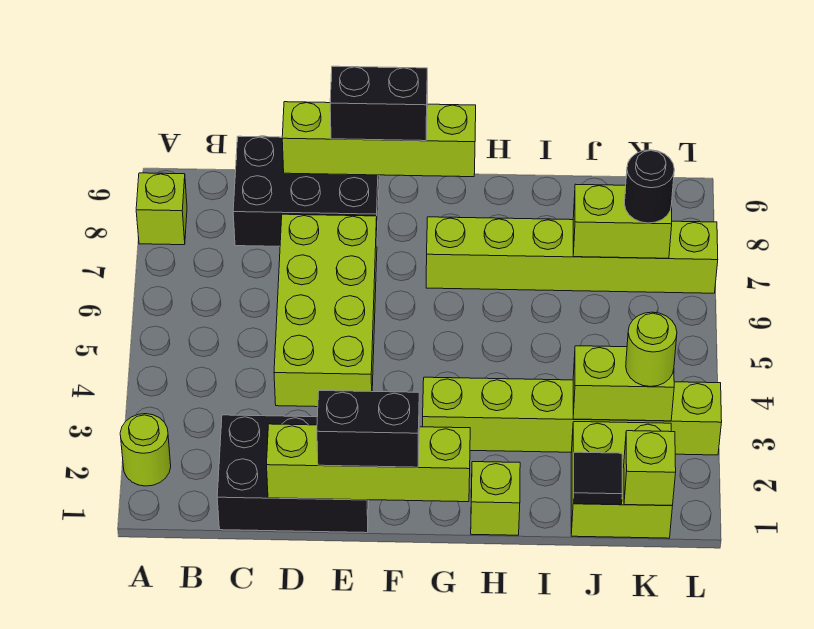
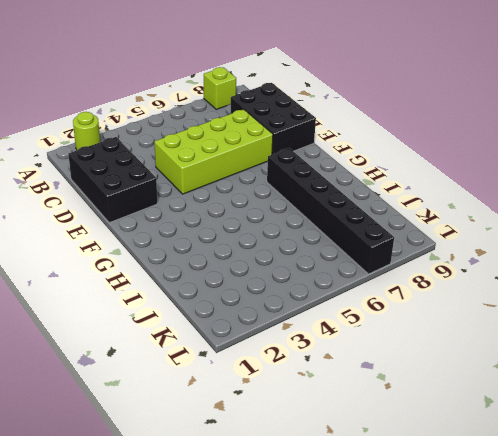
black 1x6 brick [267,148,394,274] -> lime 1x6 brick [426,217,718,293]
none -> lime 1x6 brick [423,377,722,455]
none -> lime 1x1 brick [471,462,520,535]
none -> lime 2x2 brick [571,422,672,538]

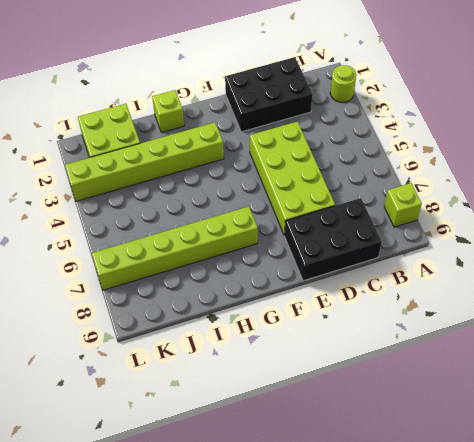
none -> lime 1x4 brick [267,424,470,502]
none -> lime 1x4 brick [282,102,476,177]
none -> black 1x1 tile [573,452,622,505]

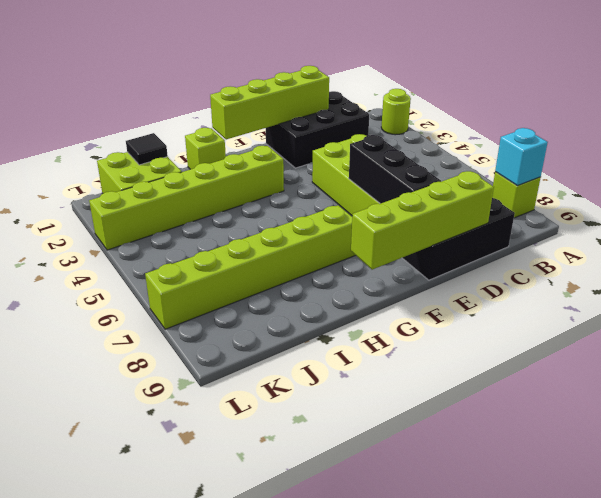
cyan 1x1 brick [495,128,548,186] -> none
black 1x3 brick [349,135,441,204] -> none
none -> lime 1x2 brick [573,346,674,421]
none -> lime 1x2 brick [573,184,672,258]
none -> lime 1x1 brick [624,431,676,506]

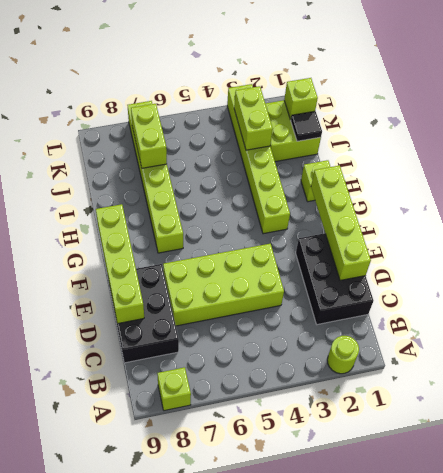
none -> black 1x2 brick [317,391,419,467]
none -> black 1x2 brick [330,66,427,141]
none -> lime 1x1 round brick [626,312,677,387]

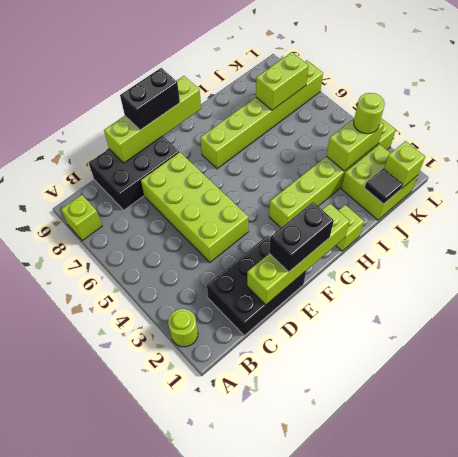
none -> black 1x1 round brick [625,150,674,223]

